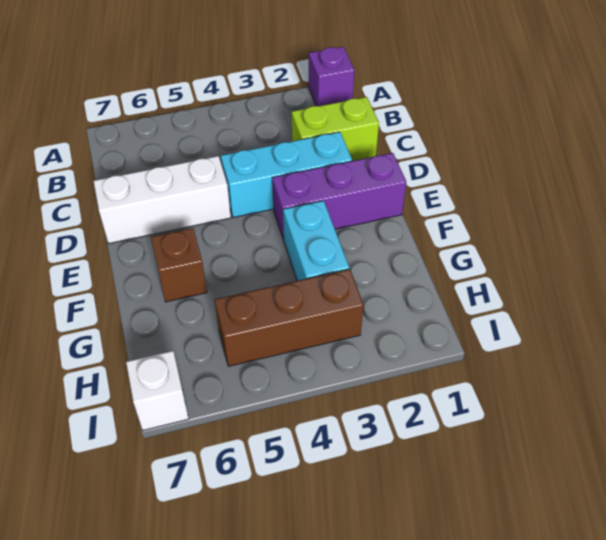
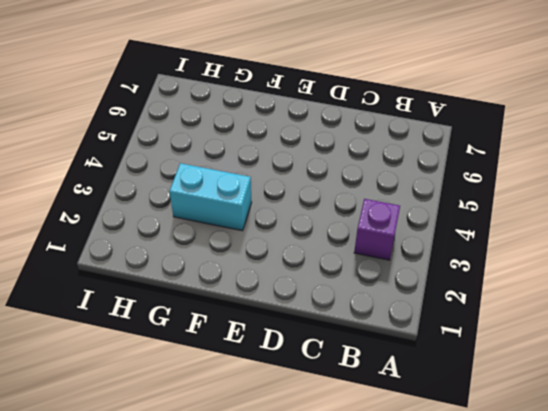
purple 1x1 brick [354,199,400,260] -> purple 1x1 brick moved to [309,47,354,106]
none -> lime 1x2 brick [292,97,379,161]
none -> cyan 1x3 brick [221,132,352,218]

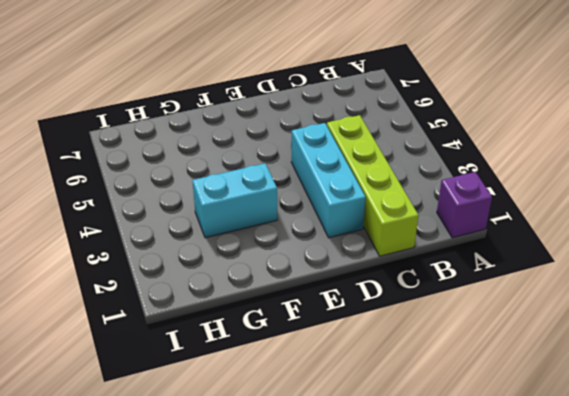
lime 1x4 brick [327,115,419,256] -> lime 1x2 brick [292,97,379,161]
none -> white 1x3 brick [94,156,231,244]
none -> purple 1x3 brick [272,153,406,240]

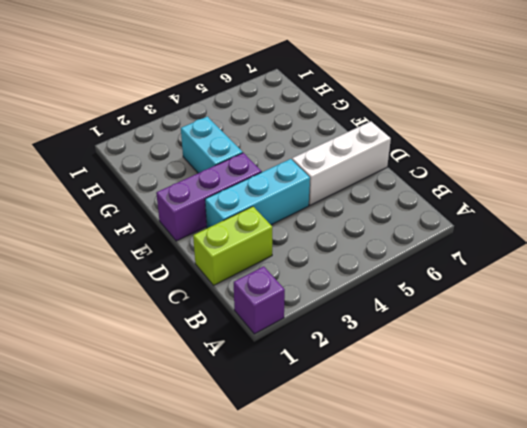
none -> brown 1x1 brick [151,228,207,302]
none -> brown 1x3 brick [215,269,364,366]

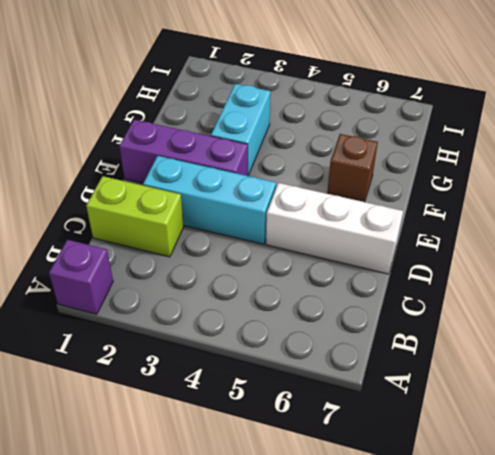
none -> brown 1x3 brick [215,269,364,366]
none -> white 1x1 brick [126,351,189,430]

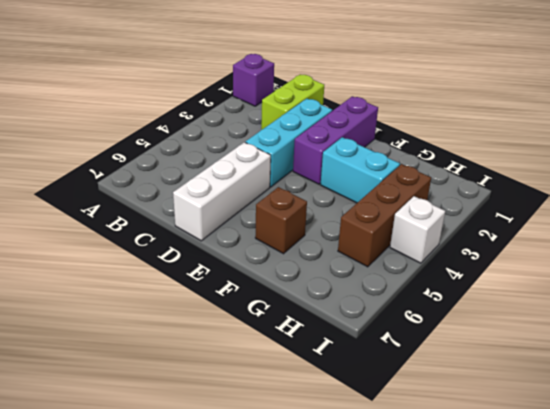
white 1x1 brick [390,196,445,263] -> white 1x1 brick moved to [126,351,189,430]

